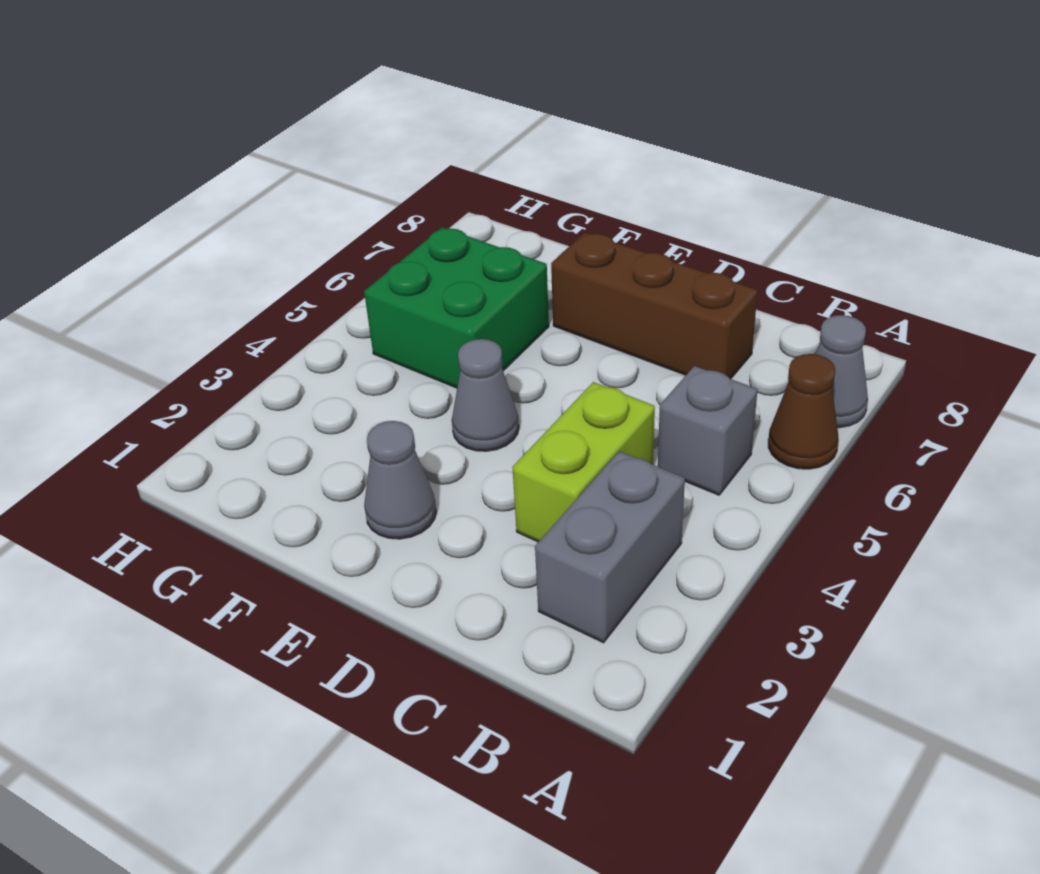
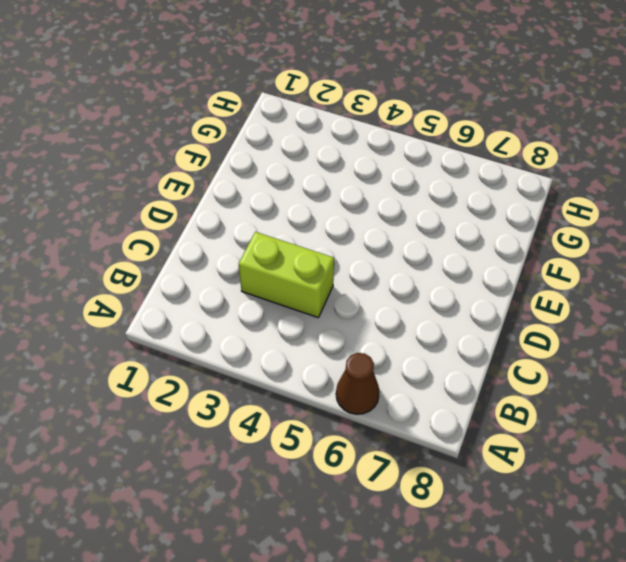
none -> grey 1x1 cone [816,315,868,428]
none -> grey 1x2 brick [535,451,685,643]

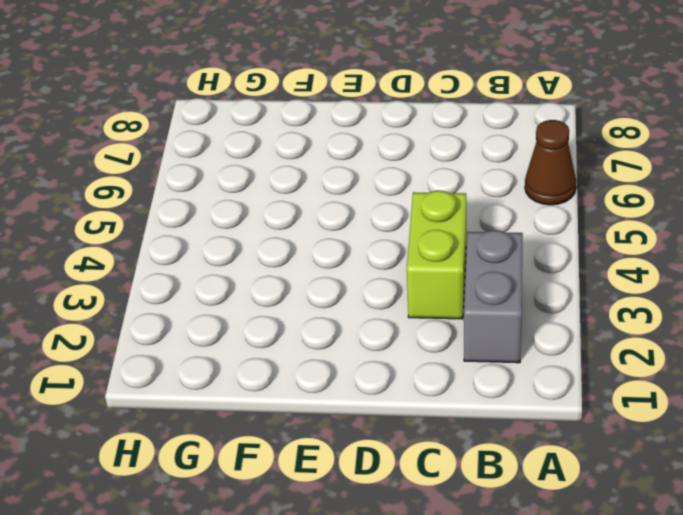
none -> grey 1x1 cone [816,315,868,428]
none -> grey 1x1 brick [658,366,758,495]

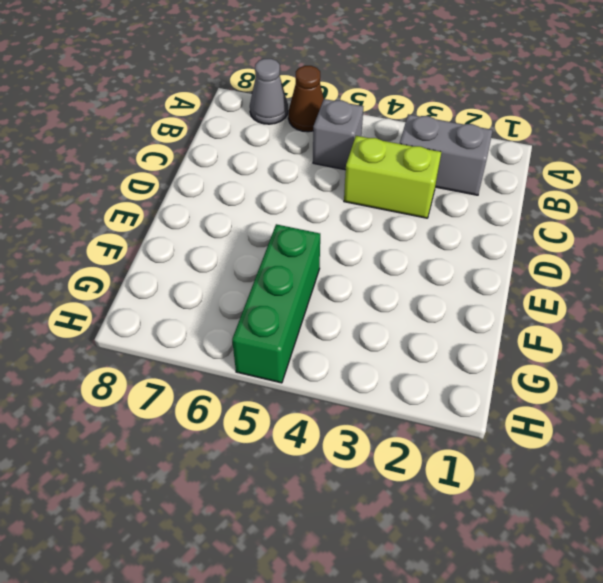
green 1x3 brick [232,224,320,383] -> green 2x2 brick [364,228,549,388]
none -> brown 1x3 brick [551,233,758,379]
none -> grey 1x1 cone [364,421,436,539]

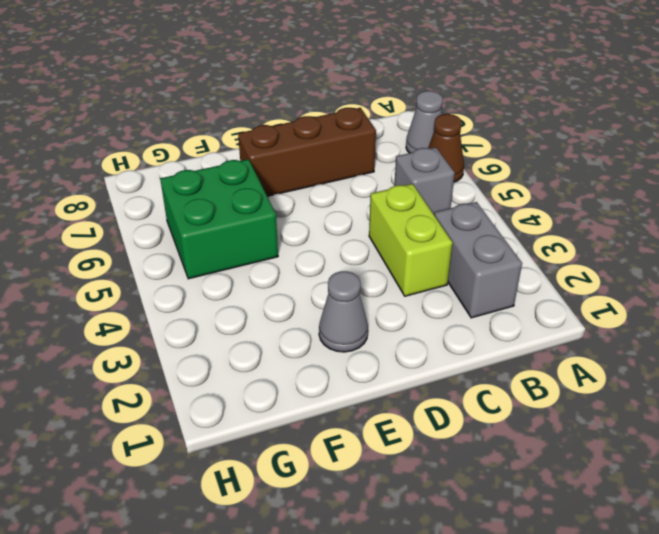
none -> grey 1x1 cone [452,339,519,451]

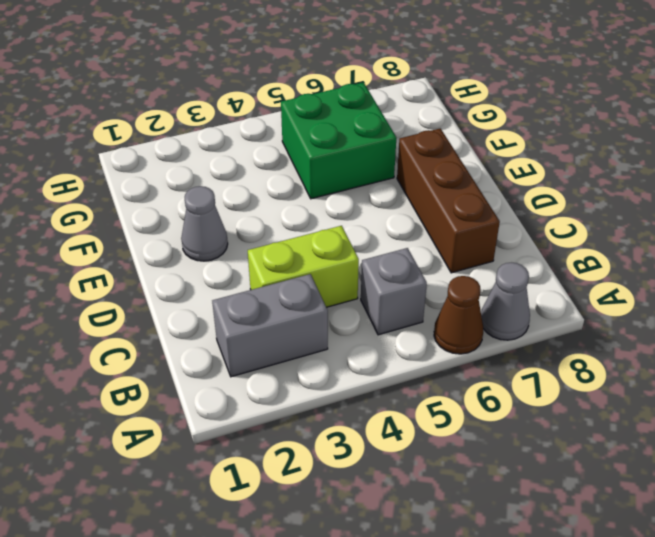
none -> grey 1x1 cone [452,339,519,451]

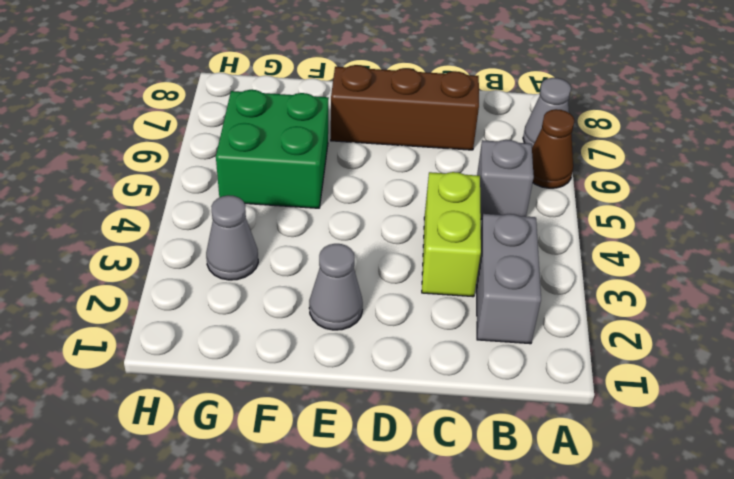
grey 1x1 cone [206,195,258,280] -> grey 1x1 cone moved to [452,339,519,451]

